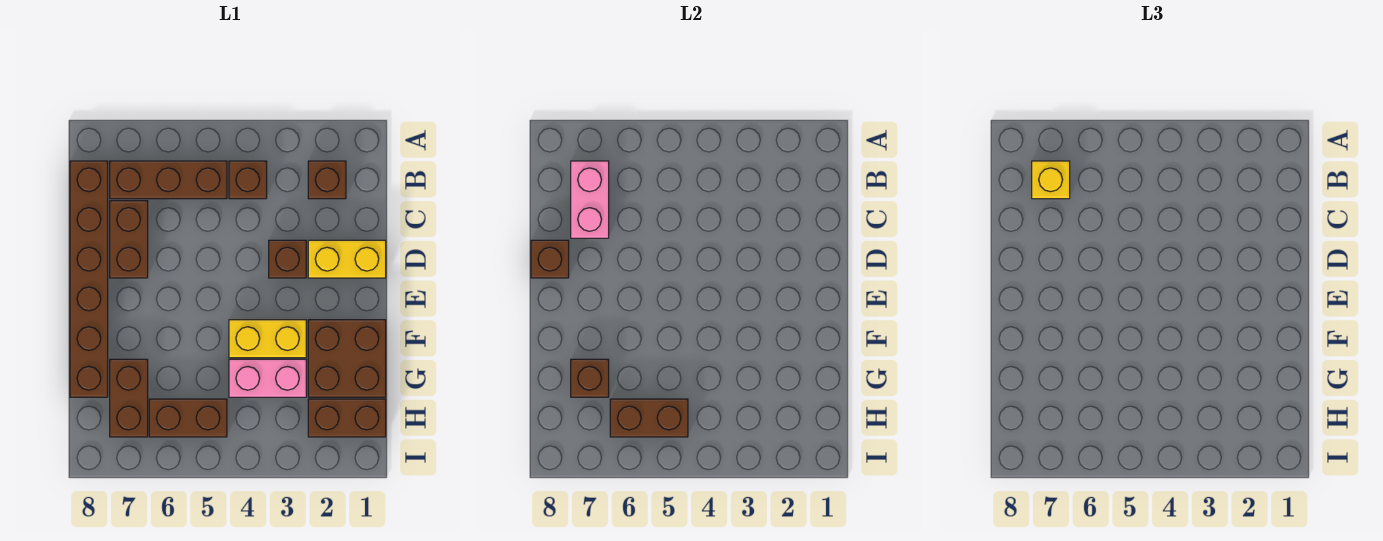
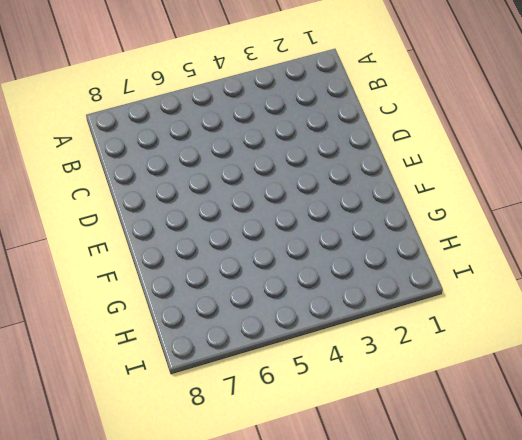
none -> brown 1x1 brick [308,161,346,199]
none -> brown 1x1 brick [229,161,267,199]
none -> brown 1x3 brick [110,161,227,199]

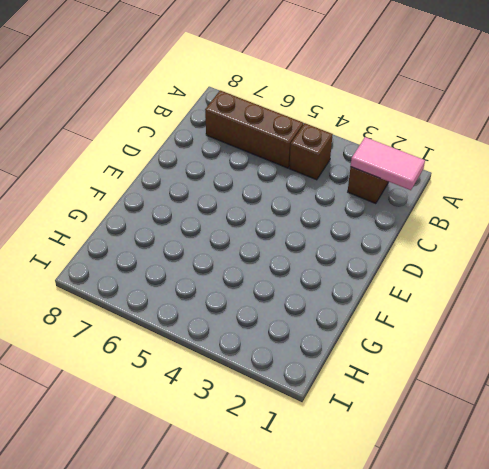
pink 1x2 tile [351,137,425,190] -> none
none -> brown 1x6 brick [70,161,108,397]
none -> brown 1x2 brick [110,201,148,278]
none -> yellow 1x2 brick [308,240,386,278]

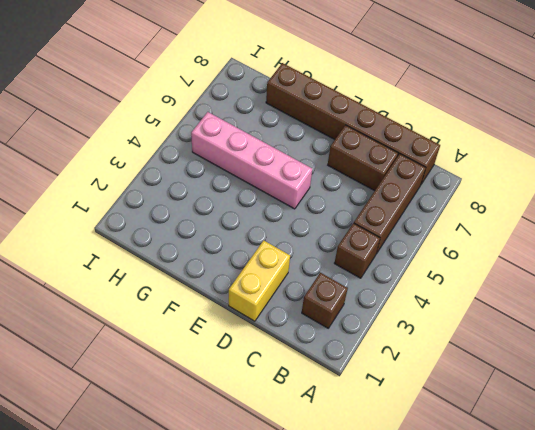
pink 1x4 brick [191,112,312,209] -> brown 1x2 brick [149,399,227,437]
none -> brown 1x1 brick [269,240,306,278]
none -> brown 2x2 brick [308,320,386,397]
none -> yellow 1x2 brick [229,320,306,358]

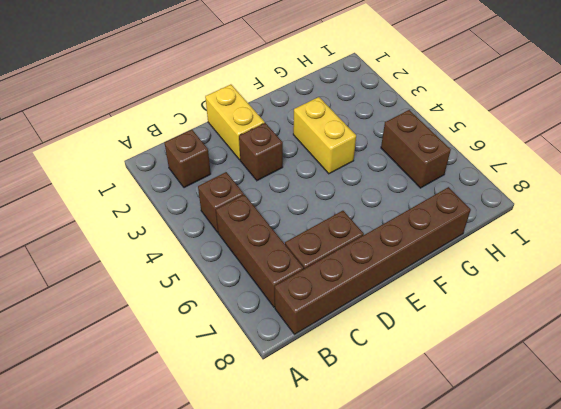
none -> brown 2x2 brick [308,320,386,397]
none -> pink 1x2 brick [229,359,306,397]
none -> brown 1x2 brick [110,359,148,437]

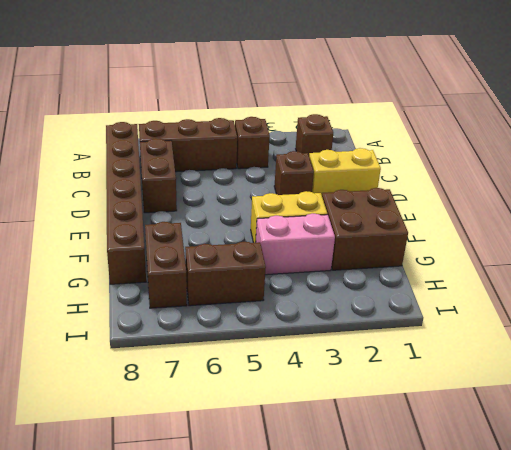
none -> brown 1x2 brick [308,399,386,437]
none -> pink 1x2 brick [571,161,609,238]
none -> brown 1x1 brick [531,240,569,278]

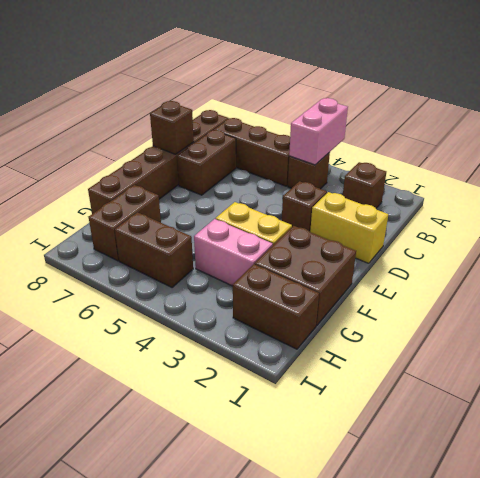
pink 1x2 brick [289,98,348,165] -> pink 1x2 brick moved to [571,161,609,238]
none -> brown 1x1 brick [571,359,609,397]
none -> brown 1x2 brick [610,399,688,437]
none -> yellow 1x1 brick [1032,161,1070,199]

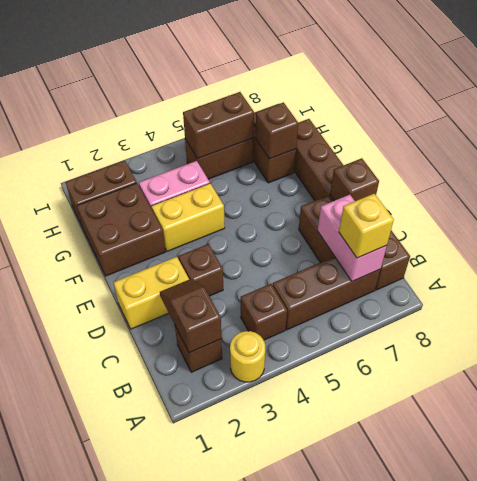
yellow 1x1 round brick [230,331,265,382] -> none
brown 1x2 slope [160,279,222,353] -> none

